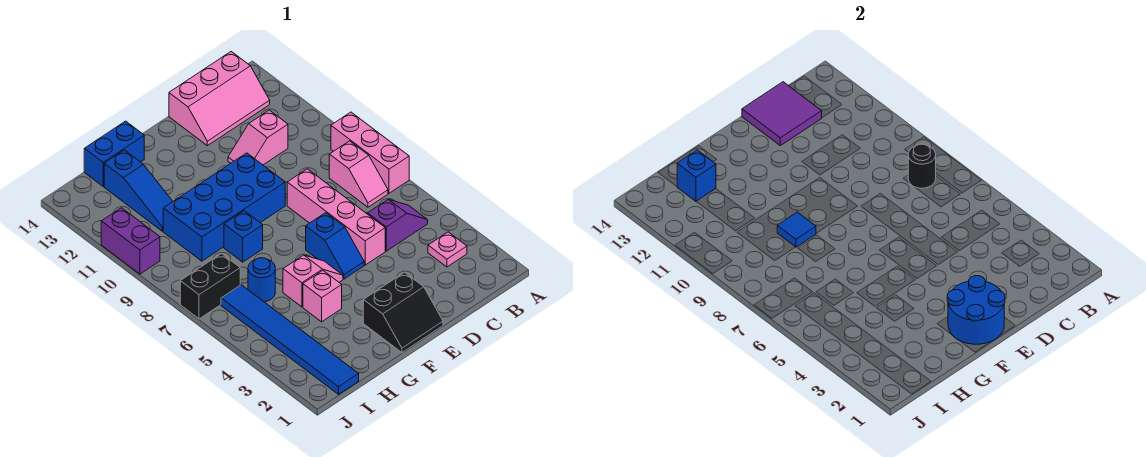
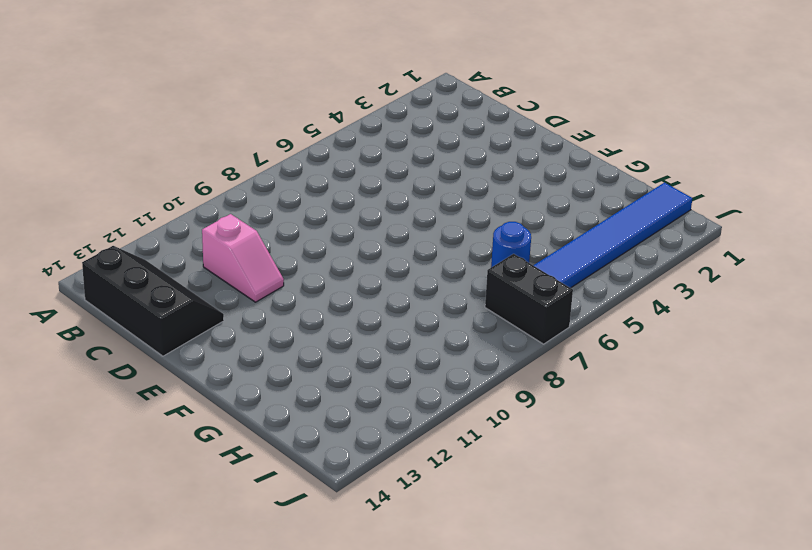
black 2x3 slope [82,246,224,356] -> pink 2x3 slope [169,52,270,146]
none -> pink 1x3 brick [331,112,409,193]
none -> pink 1x1 plate [428,232,467,267]
none -> purple 1x2 slope [368,199,428,251]

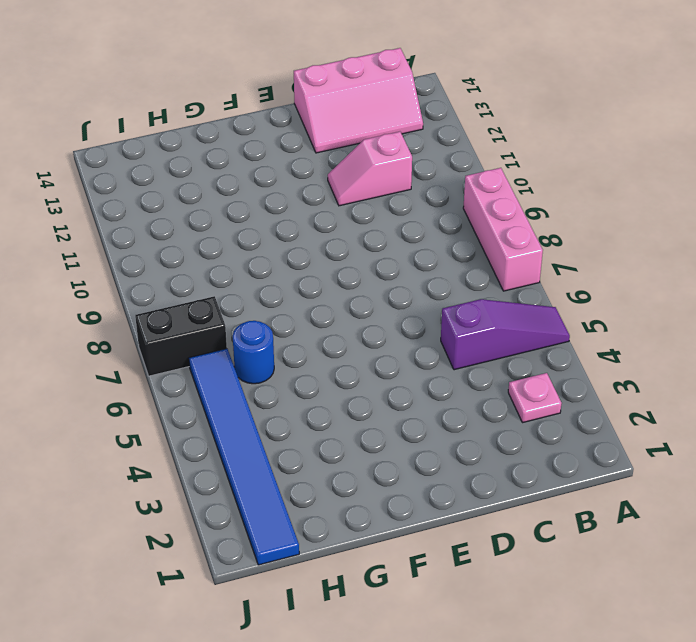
purple 1x3 slope [441,299,570,370] -> purple 1x2 slope [368,199,428,251]
none -> pink 1x2 slope [329,141,388,207]
none -> pink 1x4 brick [287,169,385,265]
none -> black 2x2 slope [363,272,443,353]

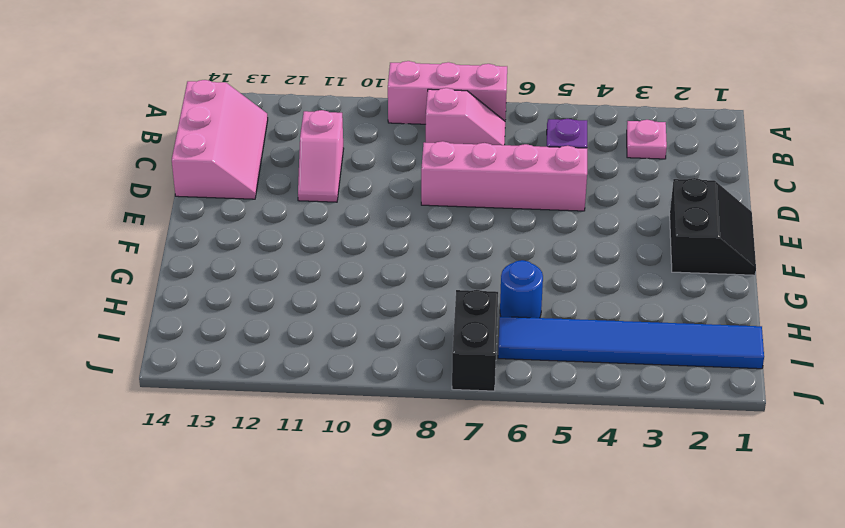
none -> blue 1x2 slope [306,213,364,279]
none -> blue 2x4 brick [163,153,285,261]
none -> pink 1x2 slope [283,255,343,307]

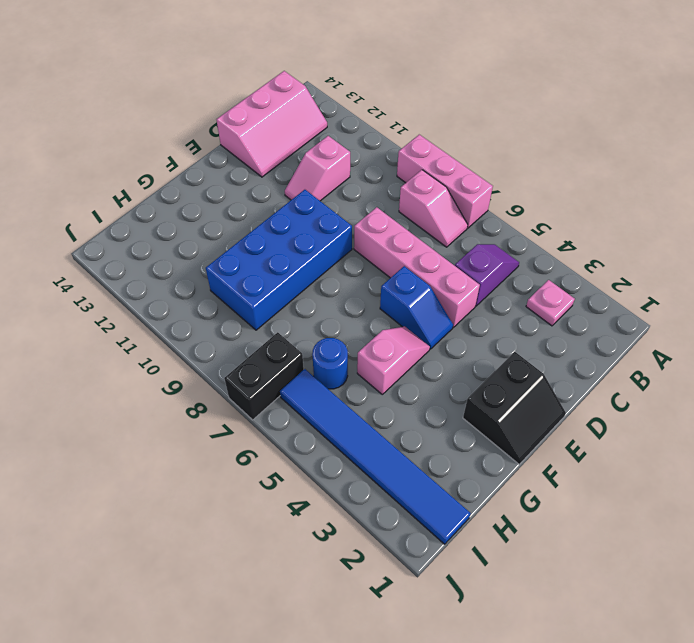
none -> pink 1x1 brick [303,271,342,322]
none -> blue 1x1 brick [224,211,263,262]
none -> blue 1x2 brick [84,121,144,186]

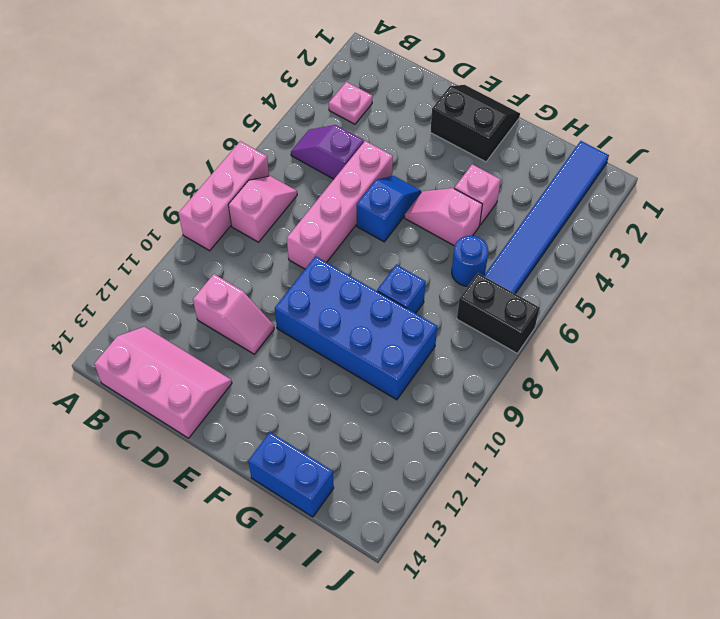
none -> blue 1x3 slope [104,150,173,231]
none -> purple 1x2 brick [101,208,160,274]
none -> black 1x1 round brick [908,144,936,188]

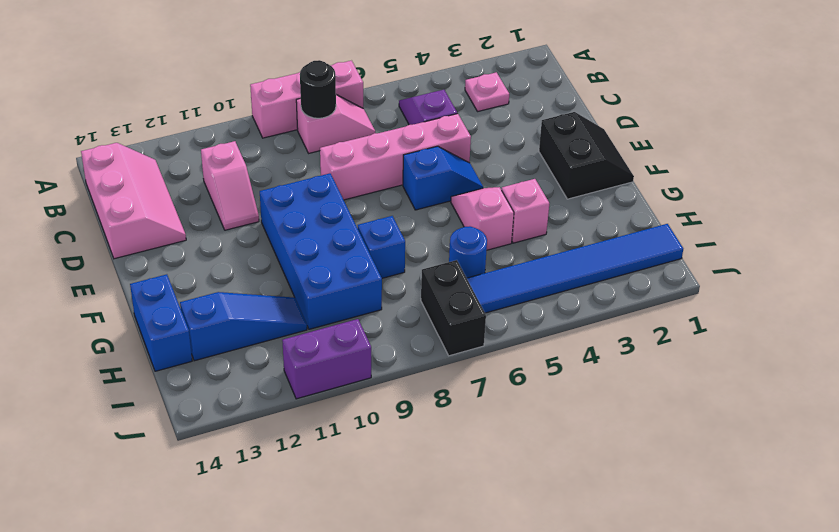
none -> purple 2x2 tile [742,82,822,146]
none -> blue 2x2 round brick [947,276,1005,344]
none -> blue 1x1 tile [777,212,816,247]

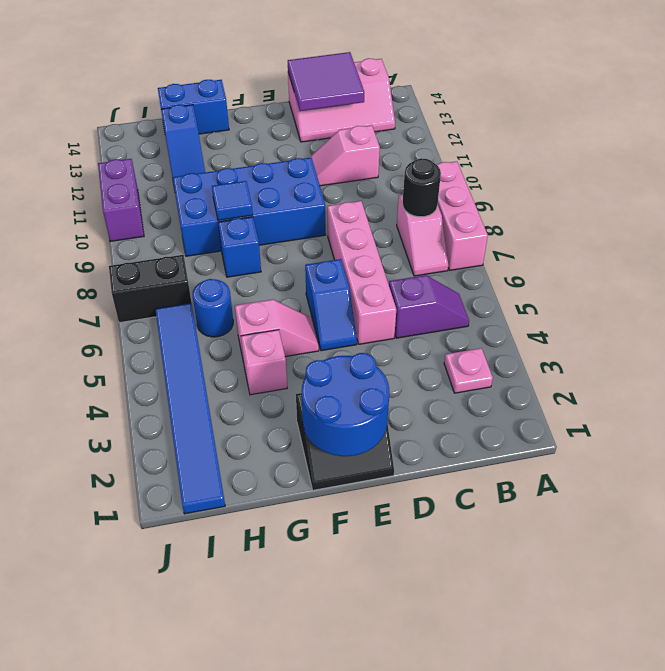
none -> blue 1x1 brick [677,150,716,201]

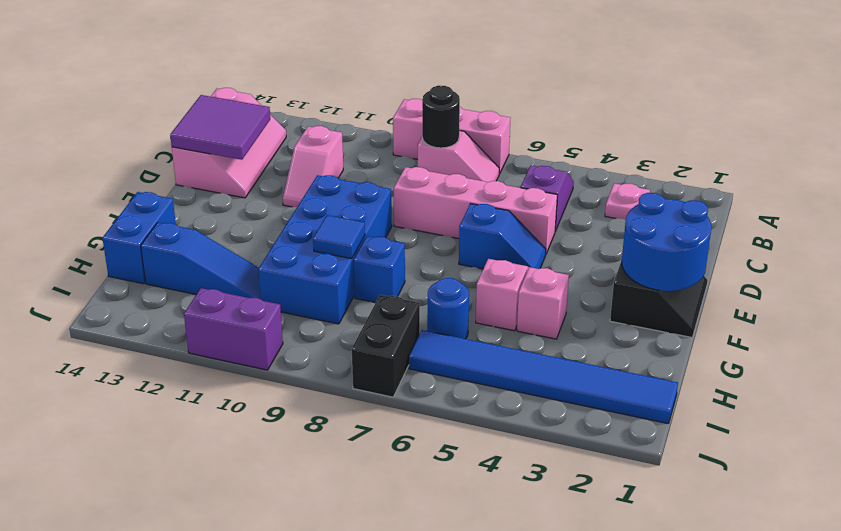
none -> blue 1x1 brick [677,150,716,201]

